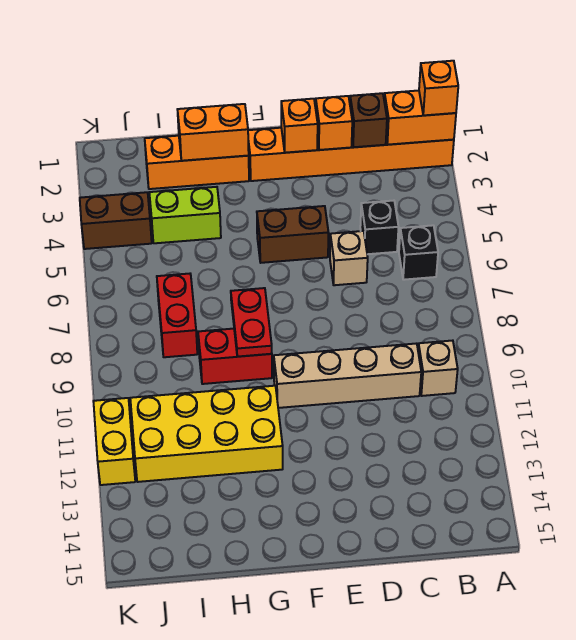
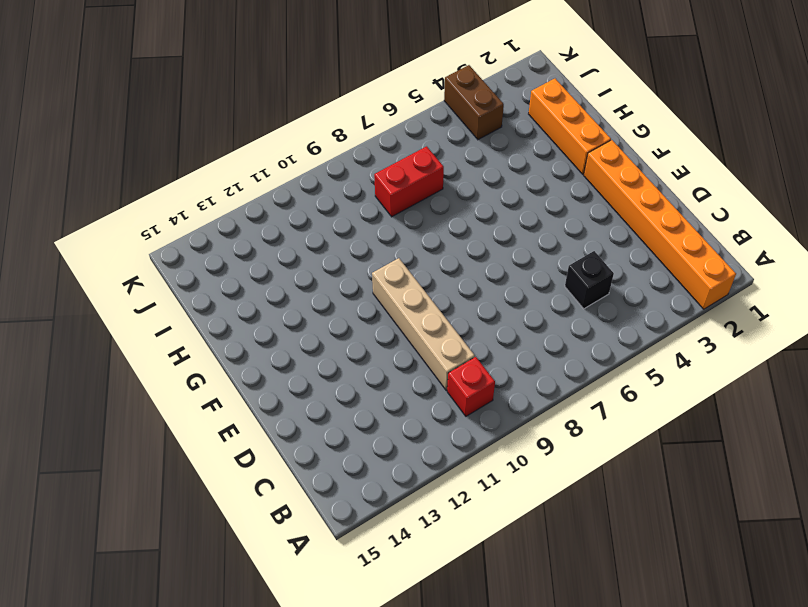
red 1x1 brick [447,357,495,416] -> tan 1x1 brick [418,341,458,396]
none -> black 1x1 brick [399,225,438,280]
none -> tan 1x1 brick [330,231,368,285]
none -> brown 1x2 brick [257,206,329,263]

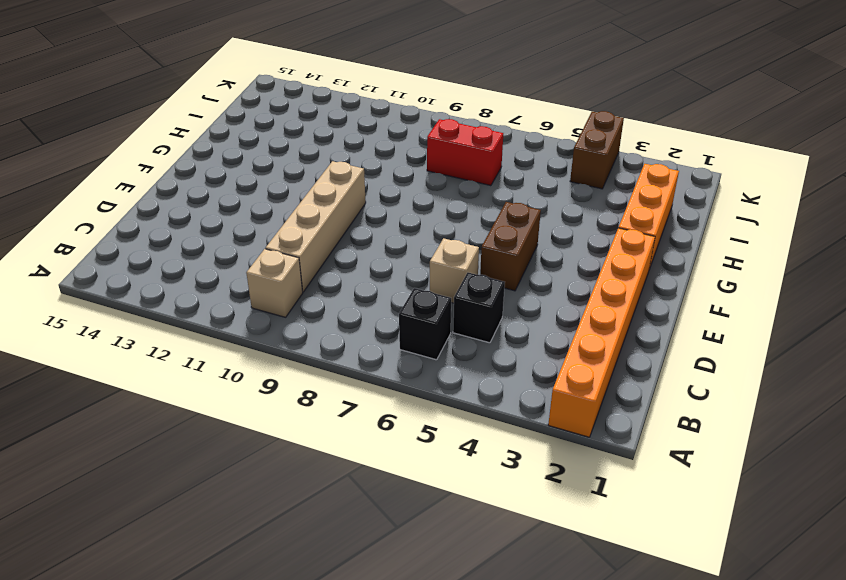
none -> red 1x2 brick [198,329,272,384]
none -> yellow 2x4 brick [130,386,283,482]
none -> lime 1x2 brick [149,187,221,243]

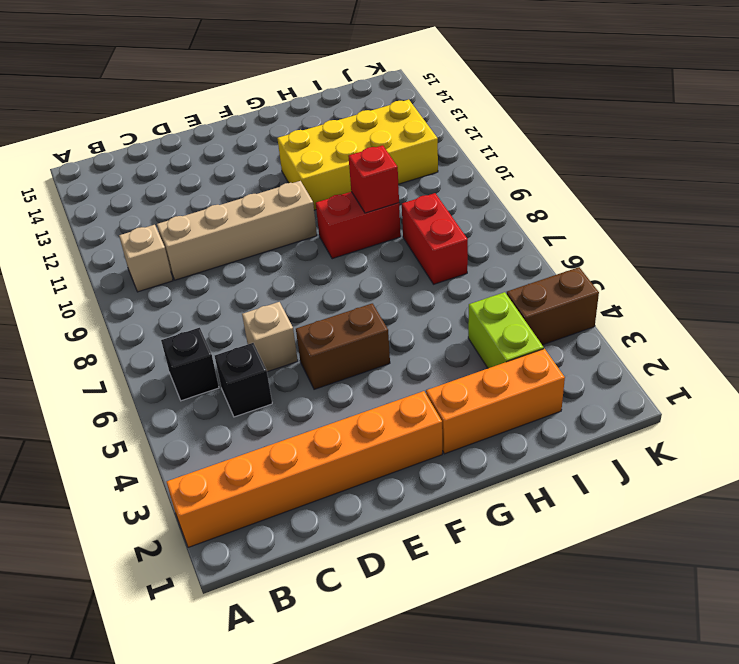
red 1x1 brick [348,145,399,213] -> none
lime 1x2 brick [468,292,544,368] -> lime 1x2 brick turned to [149,187,221,243]
none -> yellow 1x2 brick [93,398,135,485]
none -> orange 1x2 brick [384,91,456,145]
none -> brown 1x1 brick [350,93,387,147]

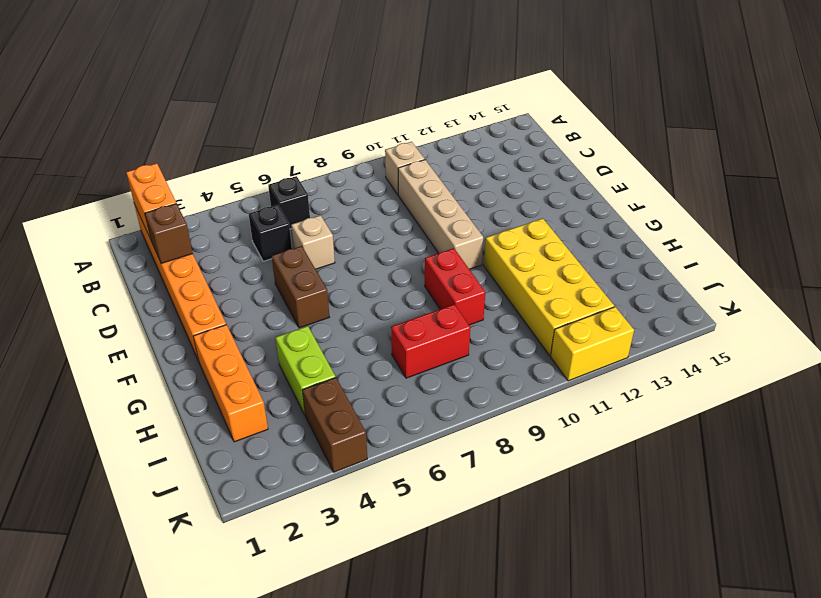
none -> orange 1x1 brick [316,96,352,150]
none -> orange 1x1 brick [281,99,318,153]
none -> orange 1x2 brick [177,104,249,161]

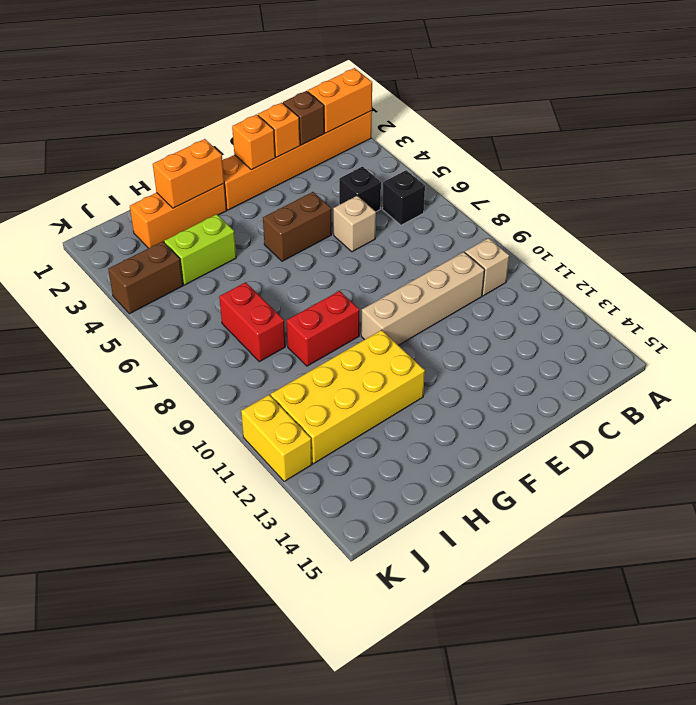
none -> red 1x2 plate [231,288,272,357]
none -> orange 1x1 brick [419,61,458,115]

